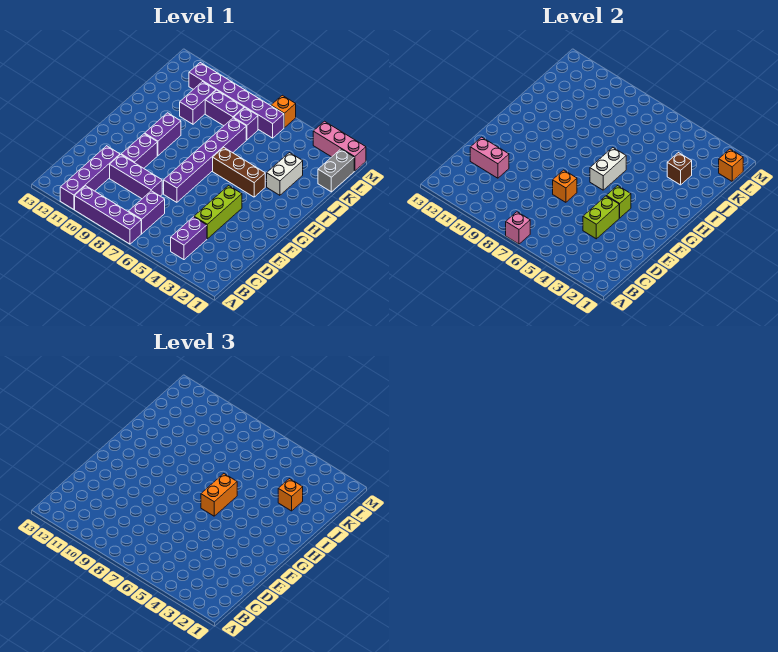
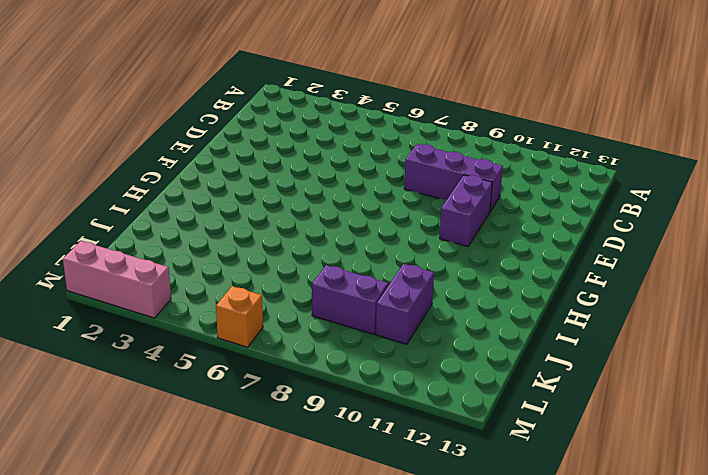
none -> purple 1x4 brick [75,186,141,244]
none -> purple 1x4 brick [60,146,120,210]
none -> purple 1x2 brick [171,217,207,260]

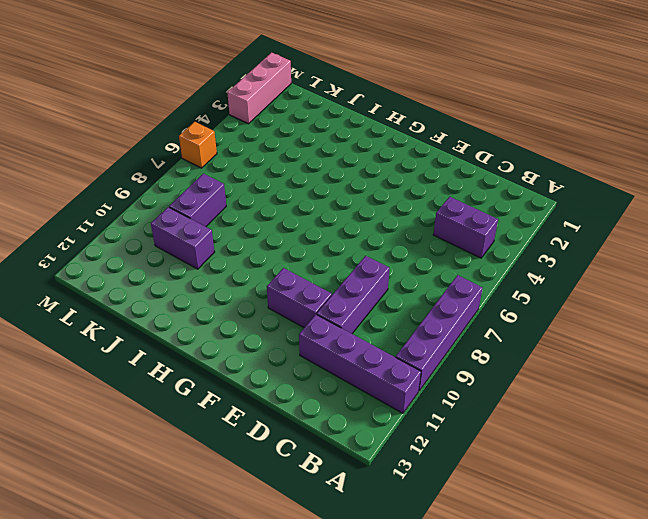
none -> purple 1x2 brick [128,191,165,234]
none -> lime 1x3 brick [194,186,242,239]
none -> purple 1x6 brick [164,118,246,202]

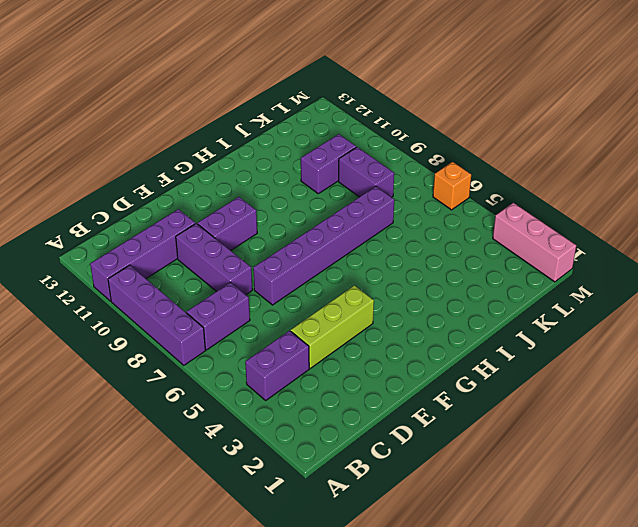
none -> purple 1x2 brick [145,113,181,156]
none -> brown 1x3 brick [213,148,265,197]
none -> white 1x2 brick [267,153,303,195]

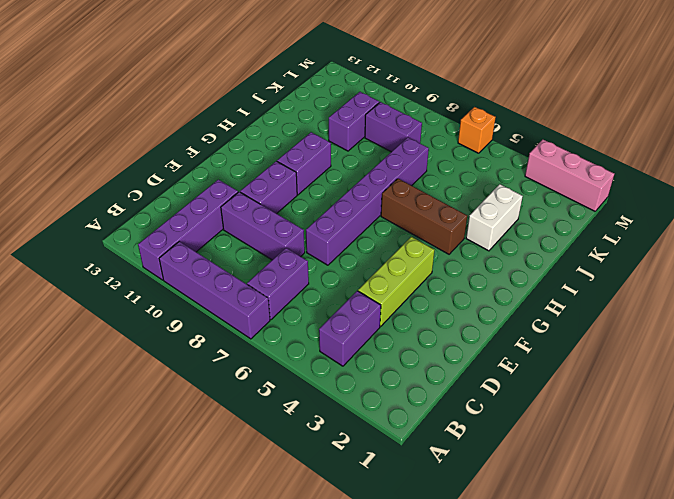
none -> grey 1x2 brick [318,149,354,192]
none -> purple 1x1 brick [234,108,258,140]
none -> purple 1x6 brick [189,63,284,138]

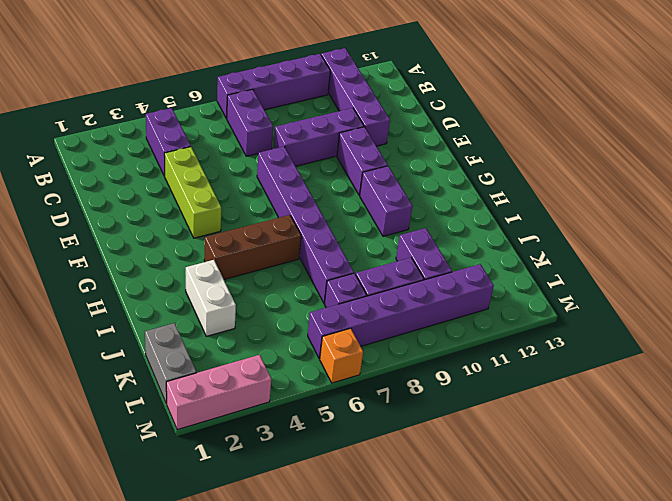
none -> pink 1x1 brick [506,212,530,244]
none -> lime 1x2 brick [583,196,619,239]
none -> pink 1x2 brick [470,137,509,178]

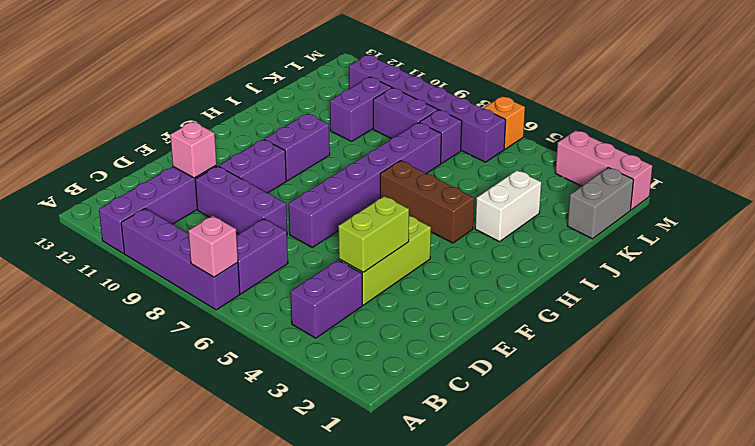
pink 1x1 brick [170,122,217,178] -> pink 1x2 brick [470,137,509,178]
none -> orange 1x1 brick [553,170,577,202]
none -> lime 1x1 brick [607,186,631,218]
none -> white 1x2 brick [590,148,626,190]

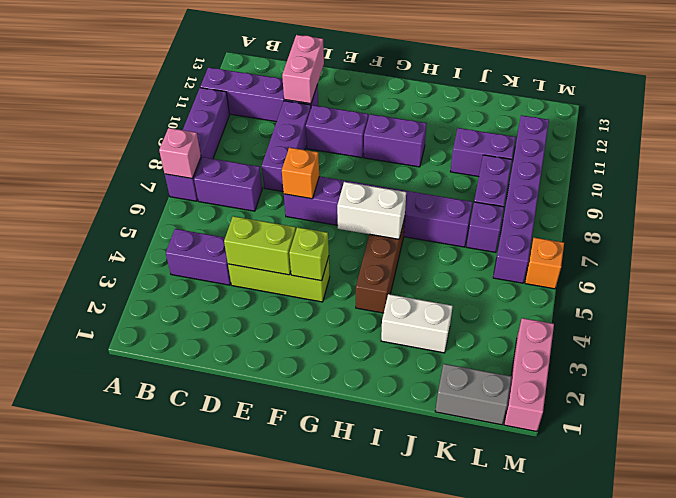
none -> brown 1x1 brick [667,153,692,185]
none -> orange 1x1 brick [719,149,743,181]
none -> orange 1x2 brick [201,474,237,516]

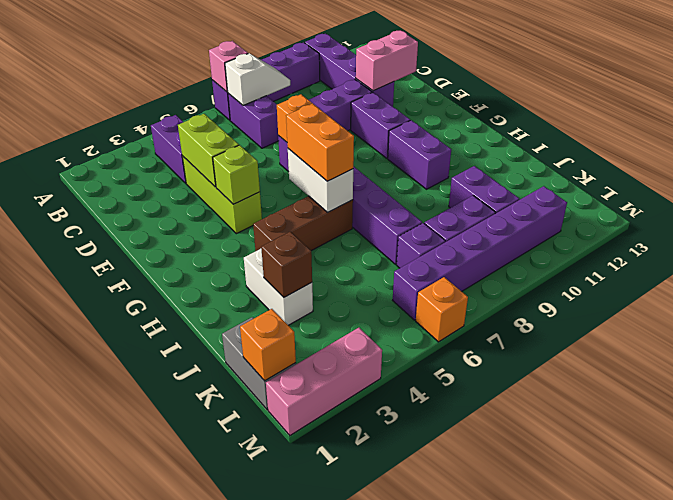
white 1x2 slope [225,53,290,106] -> none
none -> orange 1x1 brick [278,479,303,511]

